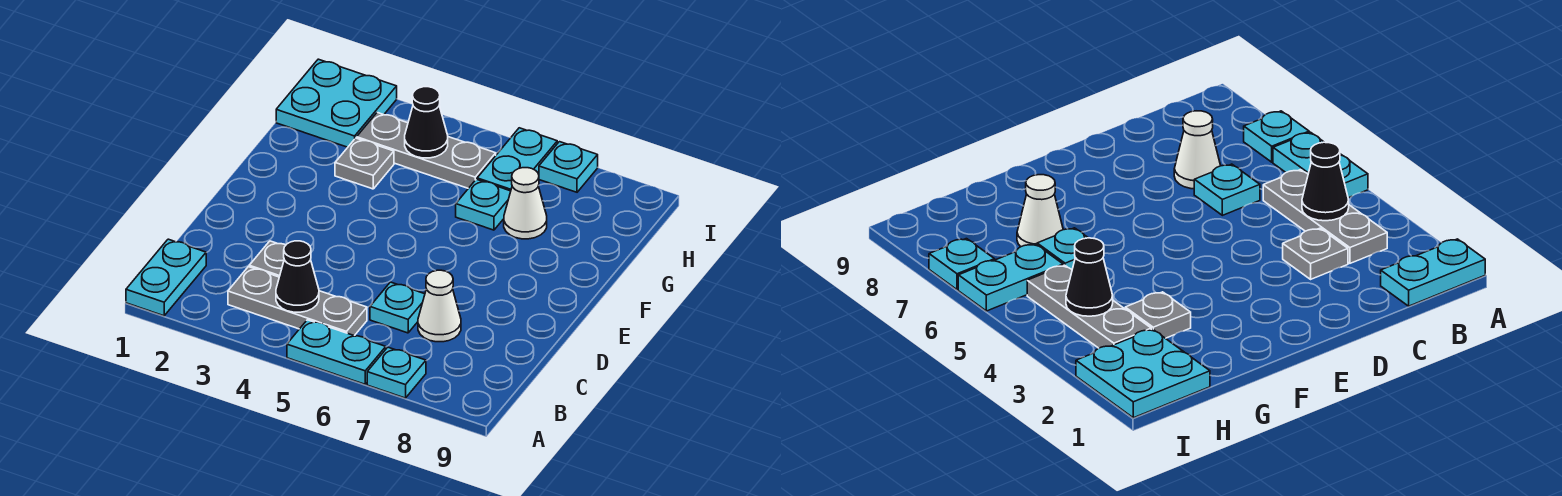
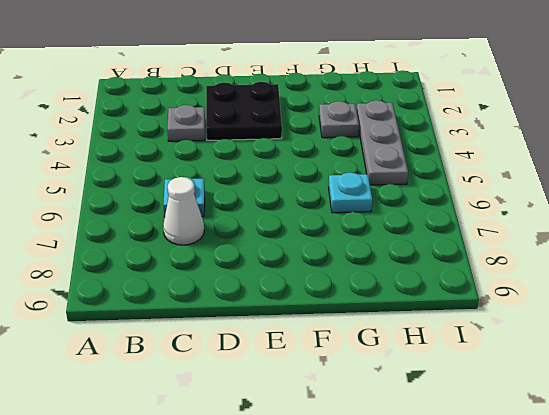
black 2x2 plate [206,82,282,140] -> none
none -> cyan 1x2 plate [126,239,206,316]
none -> cyan 1x2 plate [287,320,386,384]
none -> cyan 1x1 plate [367,347,426,398]

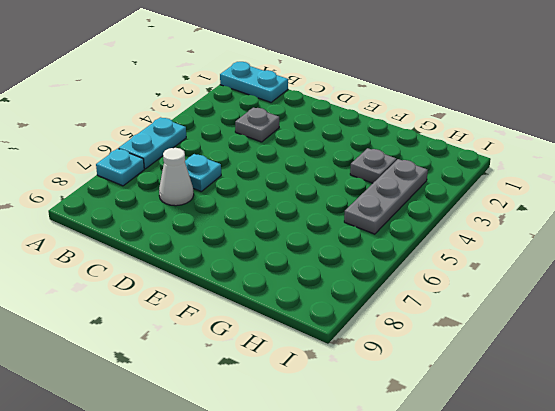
none -> grey 1x3 plate [228,267,367,336]
none -> cyan 1x1 plate [456,179,511,230]
none -> white 1x1 cone [504,168,547,239]

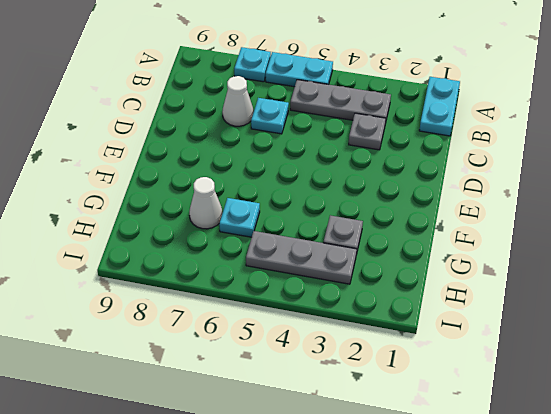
none -> cyan 2x2 plate [276,59,397,147]
none -> cyan 1x2 plate [477,128,557,191]
none -> cyan 1x1 plate [539,142,598,192]

